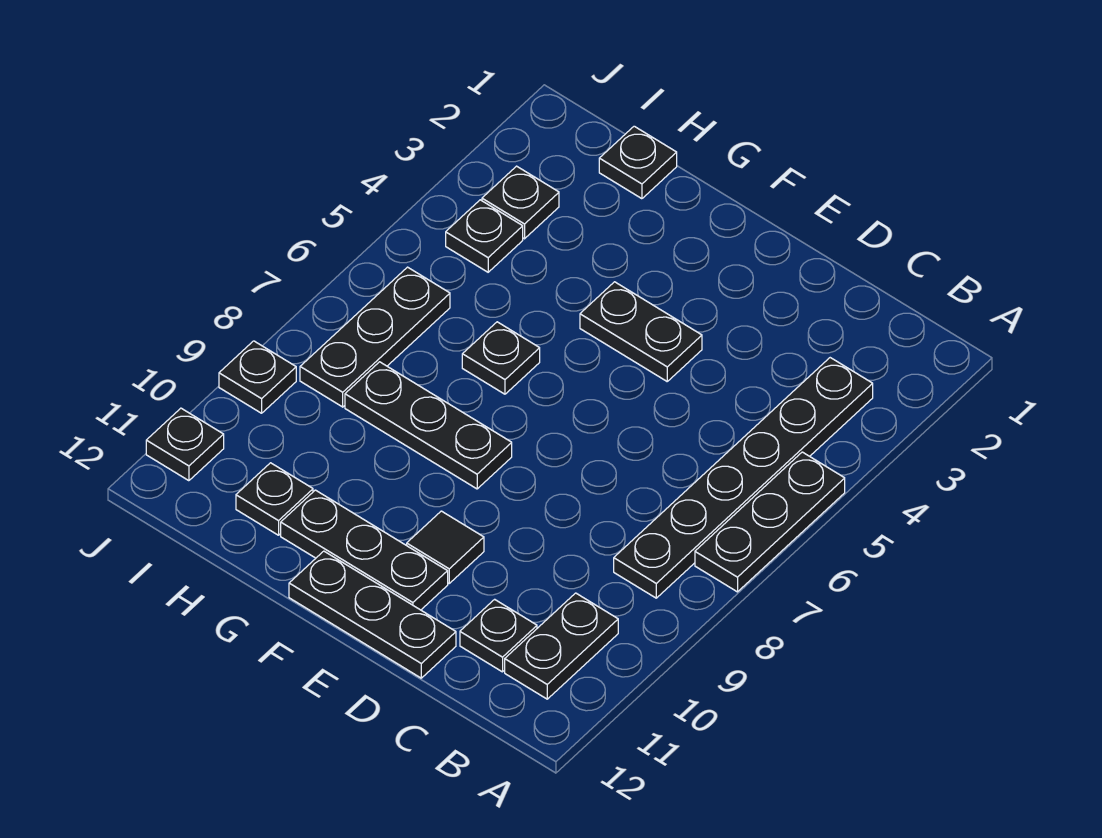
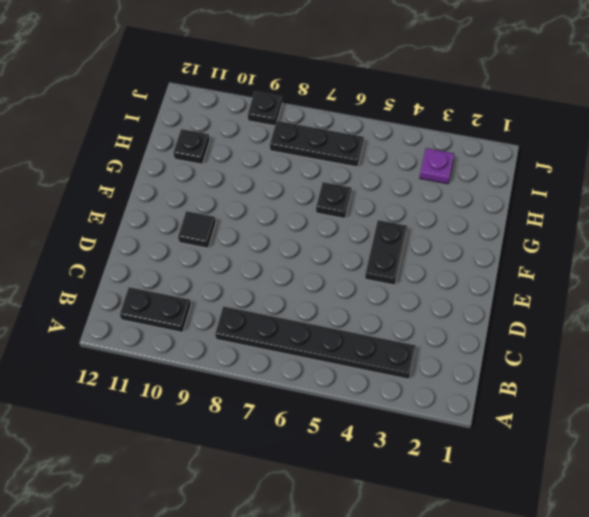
purple 1x1 plate [420,148,454,184] -> black 1x1 plate [482,166,559,239]
none -> black 1x3 plate [695,452,845,592]
none -> black 1x1 plate [460,599,537,672]
none -> black 1x3 plate [289,551,456,678]

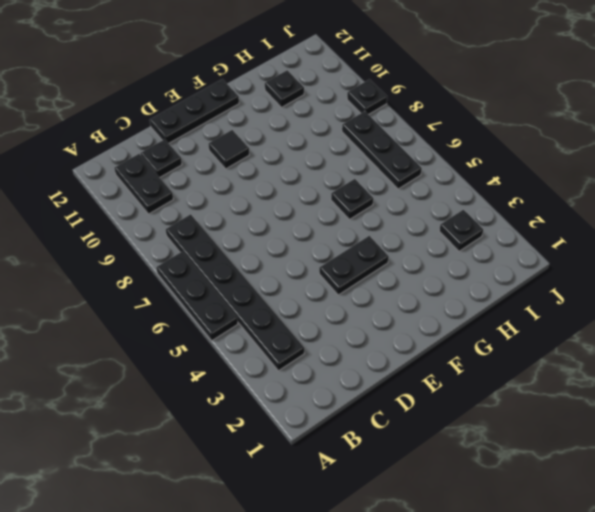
none -> black 1x3 plate [281,490,448,610]
none -> black 1x3 plate [345,362,512,489]
none -> black 1x1 plate [599,126,677,199]

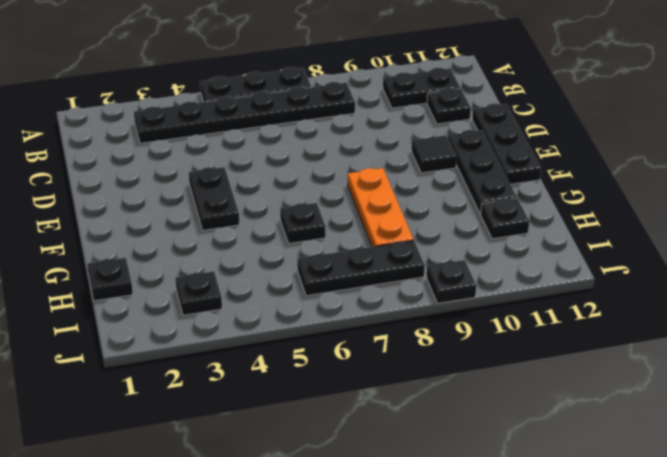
orange 1x3 plate [348,168,414,247] -> black 1x3 plate [345,362,512,489]
none -> black 1x1 plate [446,200,523,272]
none -> black 1x1 plate [146,408,224,481]

